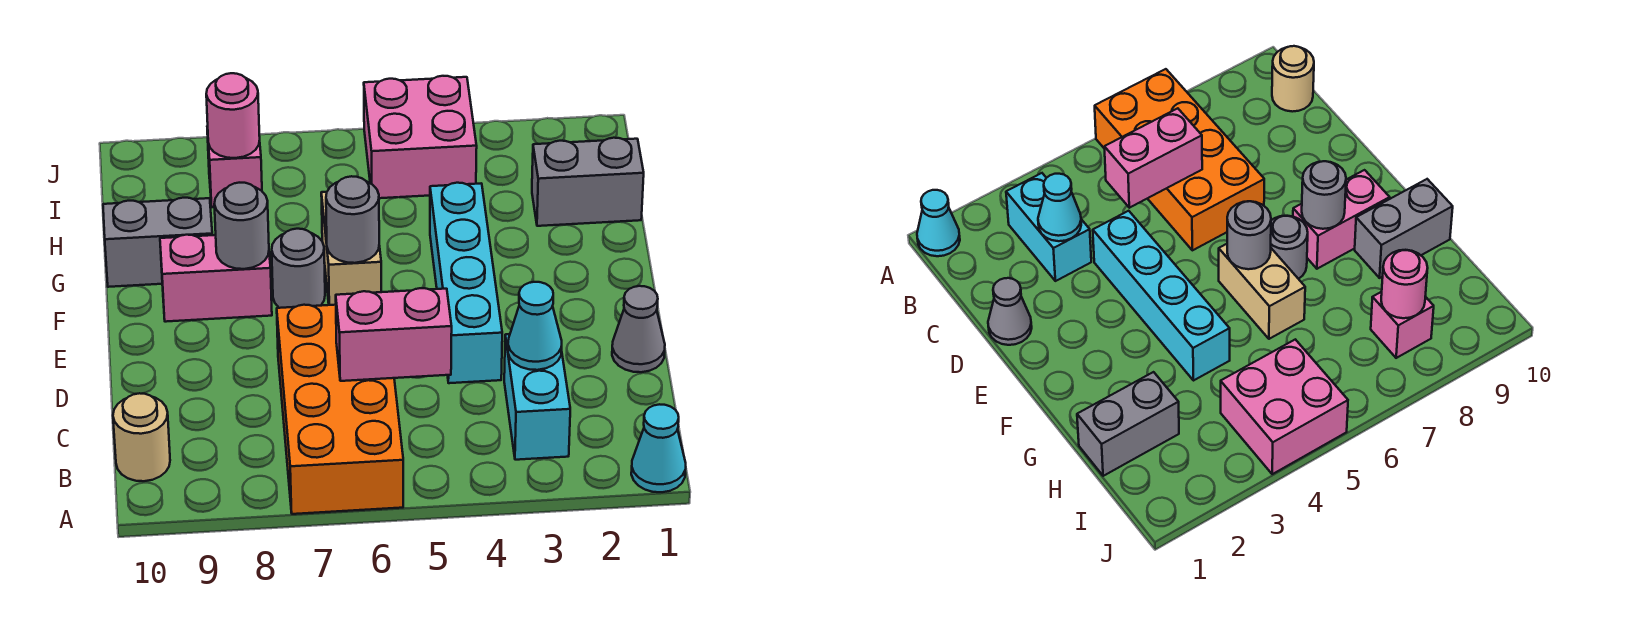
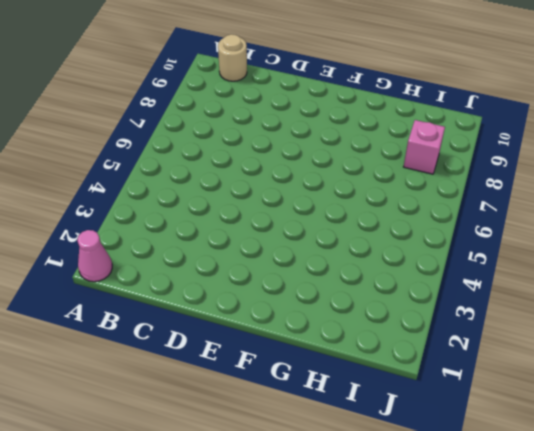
pink 1x1 cone [77,230,112,282] -> cyan 1x1 cone [631,404,686,492]
none -> orange 2x4 brick [277,305,403,514]
none -> cyan 1x2 brick [504,334,570,460]
none -> grey 1x1 cone [612,286,665,372]

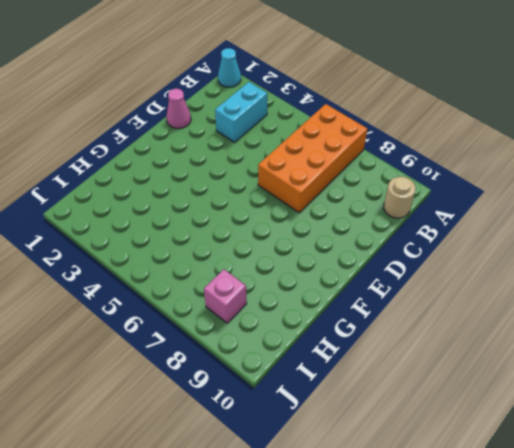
pink 1x1 cone [167,89,191,129] -> grey 1x1 cone [612,286,665,372]
none -> cyan 1x4 brick [430,183,502,383]
none -> tan 1x2 brick [321,192,381,305]
none -> grey 1x1 round brick [272,229,325,308]

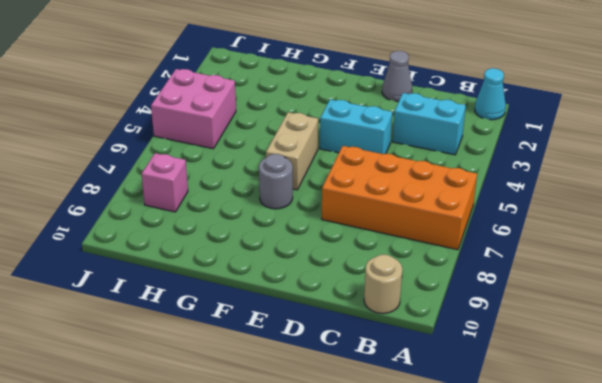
cyan 1x2 brick [320,99,392,154] -> cyan 1x4 brick [430,183,502,383]
tan 1x2 brick [266,112,318,190] -> tan 1x2 brick turned to [321,192,381,305]
none -> pink 1x2 brick [160,235,272,322]
none -> grey 1x2 brick [103,198,212,287]
none -> grey 1x2 brick [532,138,644,226]

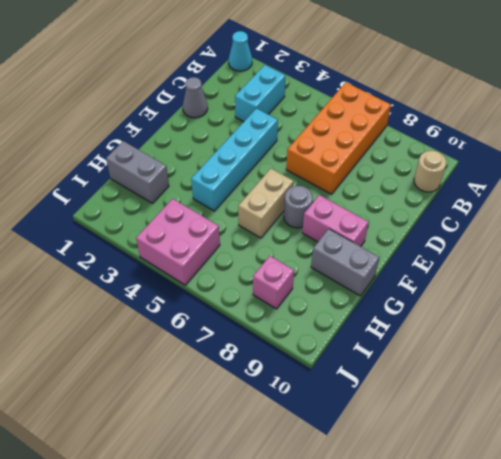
none -> cyan 1x1 cone [508,282,562,370]
none -> pink 1x2 brick [336,288,452,381]
none -> grey 1x1 round brick [326,176,379,263]

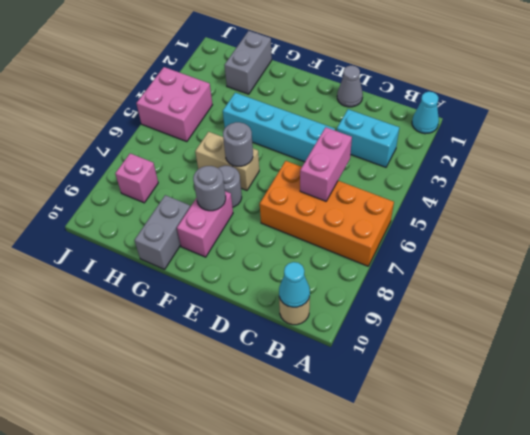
cyan 1x1 cone [279,262,310,307] -> cyan 1x1 cone moved to [508,282,562,370]
none -> pink 1x1 round brick [206,73,260,158]

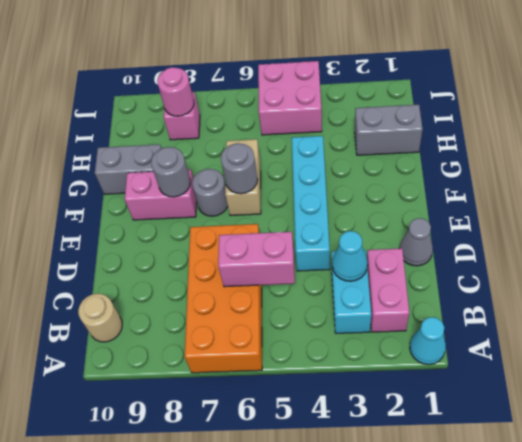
pink 1x2 brick [367,248,409,332] -> none

